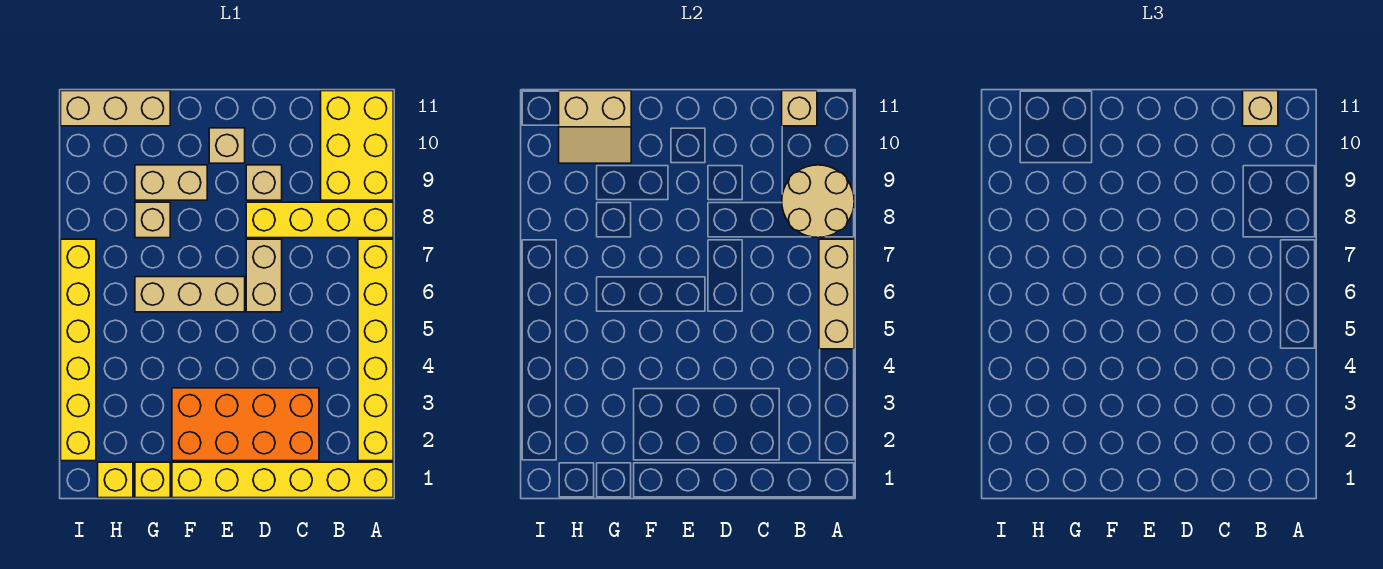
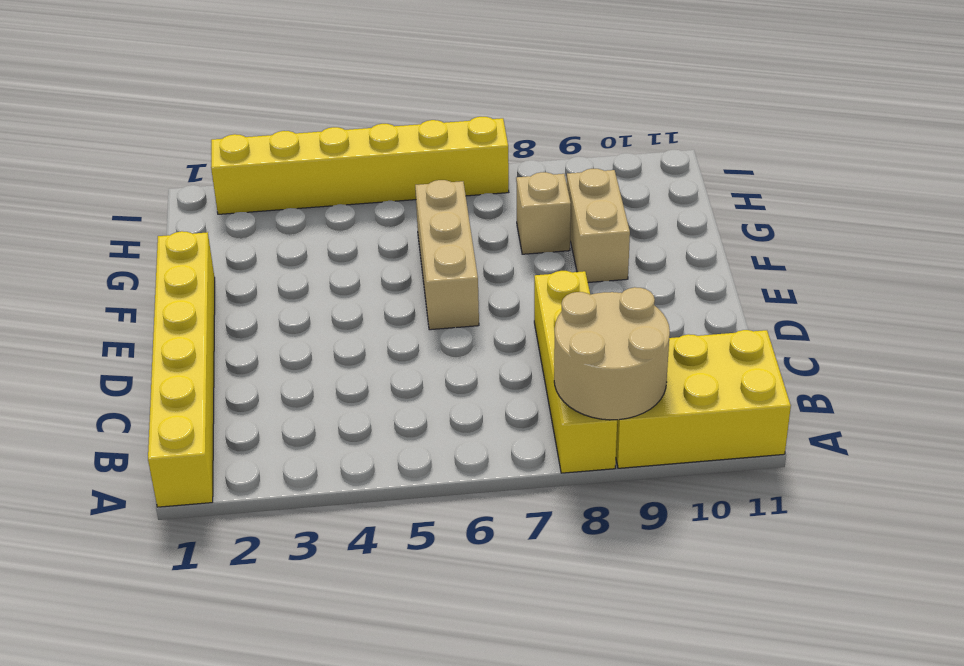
none -> yellow 1x6 brick [358,239,393,461]
none -> orange 2x4 brick [172,388,319,461]
none -> tan 1x2 brick [246,239,282,312]

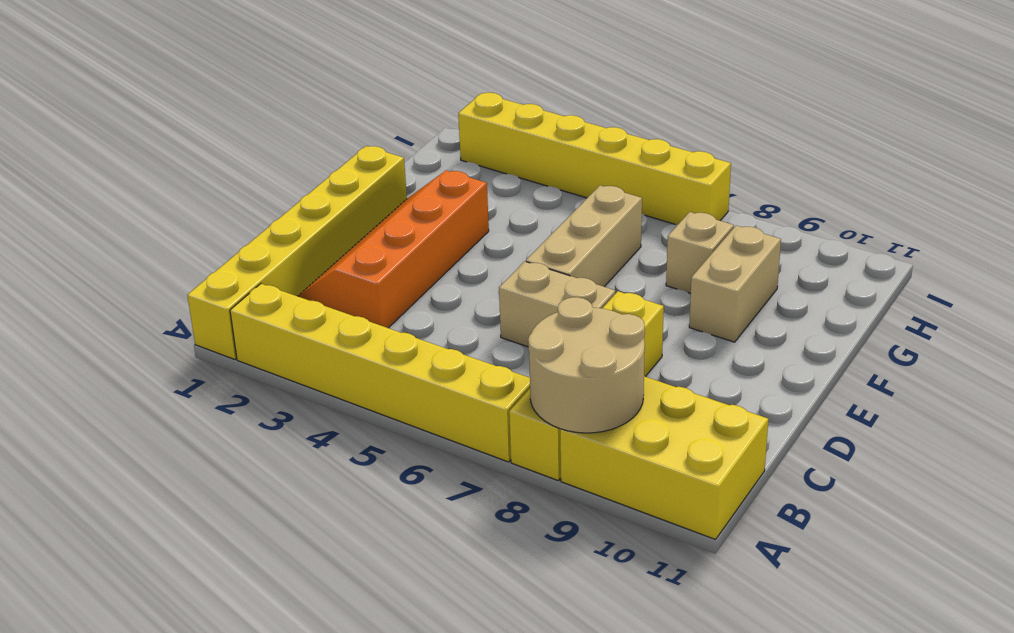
orange 2x4 slope [298,170,489,328] -> orange 2x4 brick [172,388,319,461]
none -> tan 1x1 brick [246,165,282,200]
none -> tan 1x1 brick [209,128,245,163]
none -> yellow 1x1 brick [135,462,170,498]

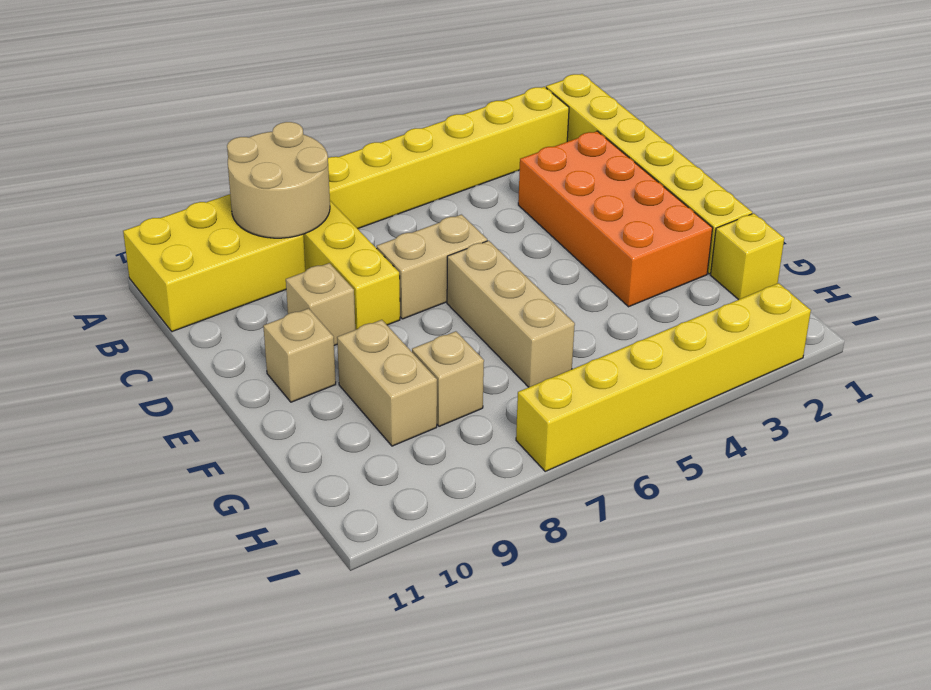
none -> tan 1x3 brick [61,91,170,126]
none -> yellow 1x1 brick [98,462,133,498]
none -> tan 1x3 brick [819,239,854,349]

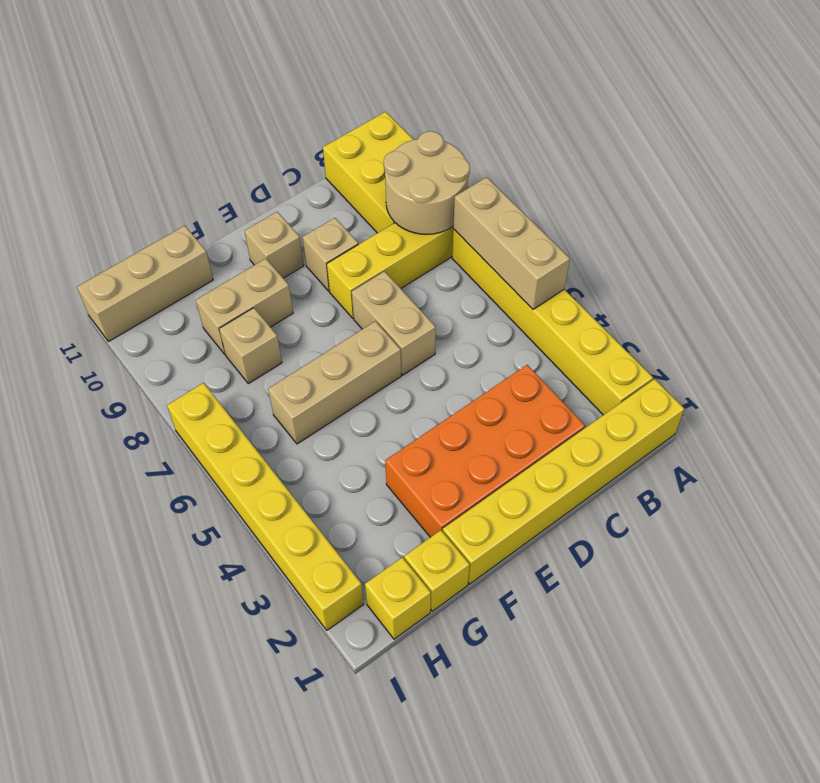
none -> tan 1x1 brick [782,91,817,126]
none -> tan 2x2 slope [559,91,631,163]
none -> tan 1x1 brick [1243,91,1278,126]

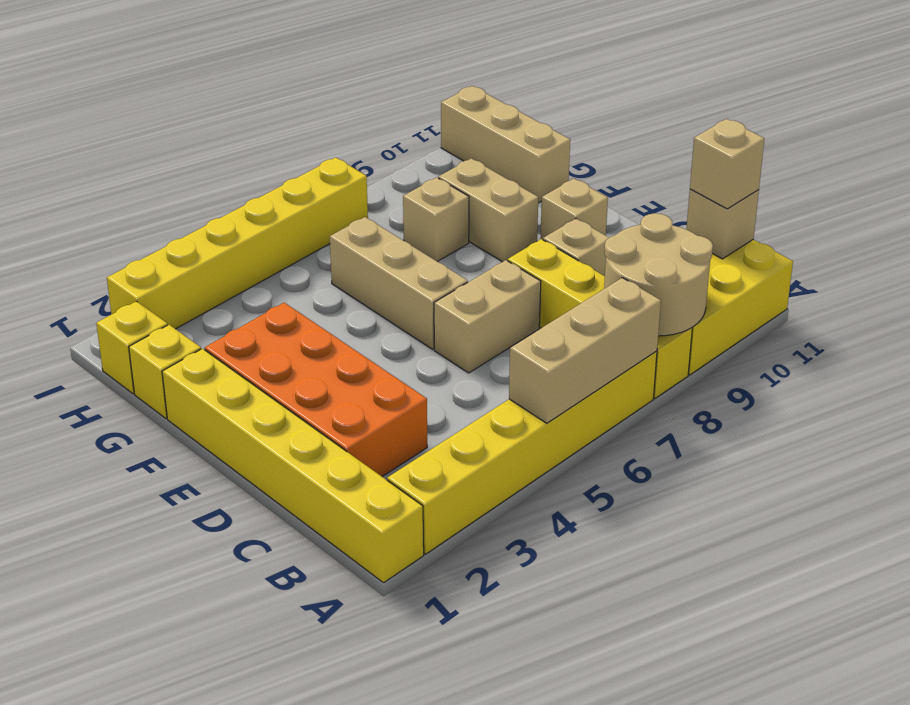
none -> tan 2x2 slope [559,91,631,163]

